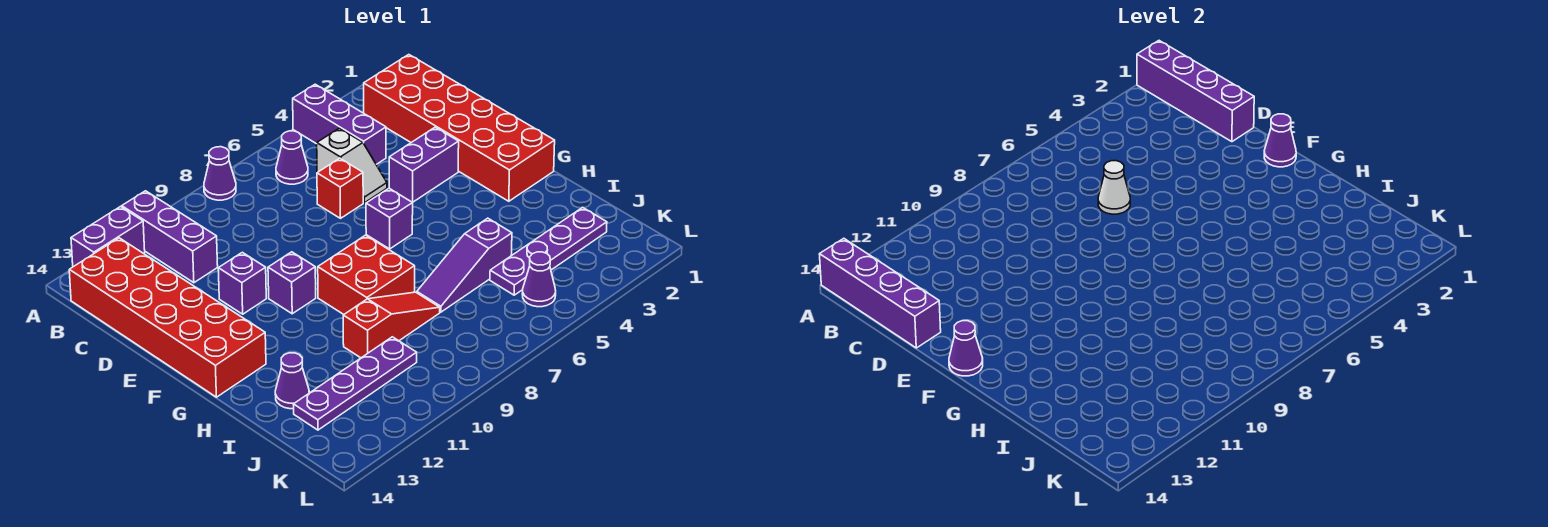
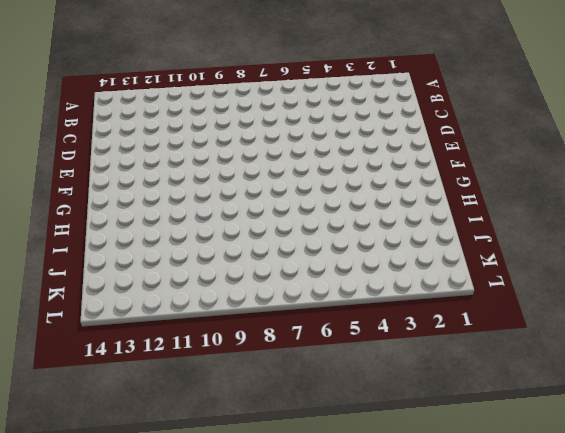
none -> purple 1x3 brick [293,84,386,164]
none -> purple 1x1 cone [204,147,236,200]
none -> purple 1x3 brick [122,191,218,283]

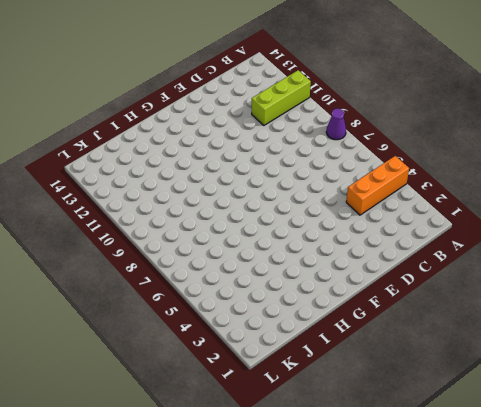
orange 1x3 brick [346,156,409,215] -> purple 1x3 brick [293,84,386,164]
lime 1x3 brick [252,70,311,125] -> purple 1x3 brick [122,191,218,283]
none -> purple 1x2 brick [71,207,145,267]
none -> red 2x6 brick [364,55,555,201]
none -> purple 1x1 cone [276,131,308,184]

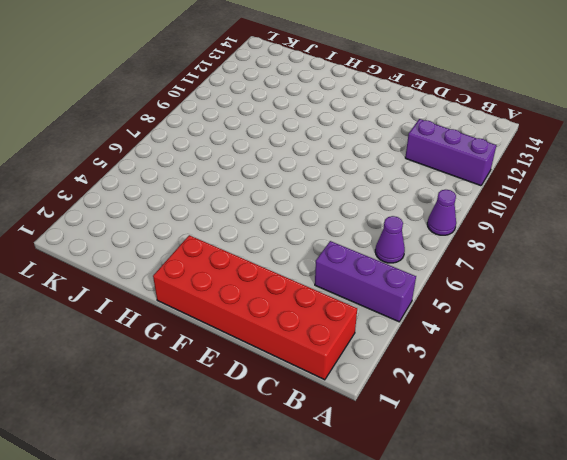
none -> purple 1x2 brick [71,207,145,267]
none -> red 2x6 brick [69,238,266,397]
none -> white 1x2 slope [317,128,387,203]

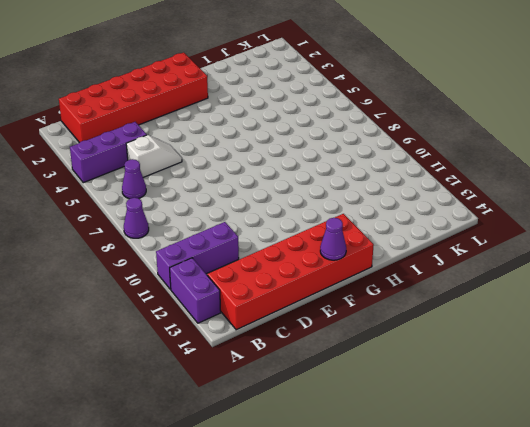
none -> red 1x1 brick [317,158,363,218]
none -> purple 1x2 brick [389,127,459,203]
none -> purple 1x1 brick [218,252,266,314]

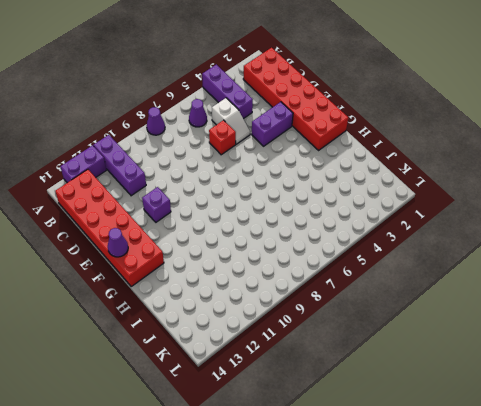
none -> purple 1x1 brick [366,188,413,249]
none -> purple 1x1 brick [268,252,316,314]
none -> red 2x2 brick [318,235,415,314]

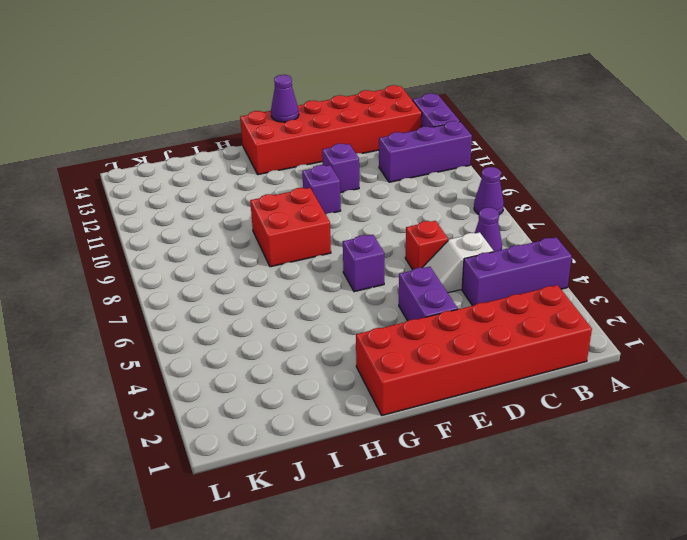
none -> purple 1x3 slope [417,218,512,312]
none -> red 1x3 slope [343,292,440,358]
none -> purple 1x1 cone [275,353,309,409]

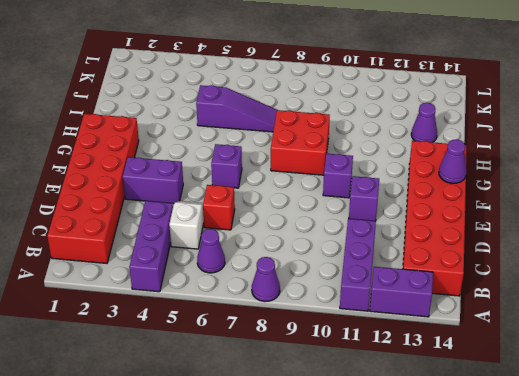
none -> red 1x3 slope [343,292,440,358]
none -> purple 1x4 plate [490,207,607,295]
none -> purple 1x4 plate [293,337,417,430]

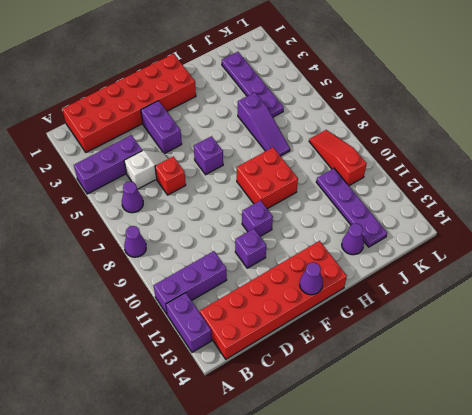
red 1x3 slope [309,130,367,186] -> red 1x3 slope moved to [343,292,440,358]
none -> purple 1x1 cone [522,252,556,307]
none -> purple 1x4 brick [1137,41,1254,142]
none -> purple 1x4 brick [819,238,941,348]

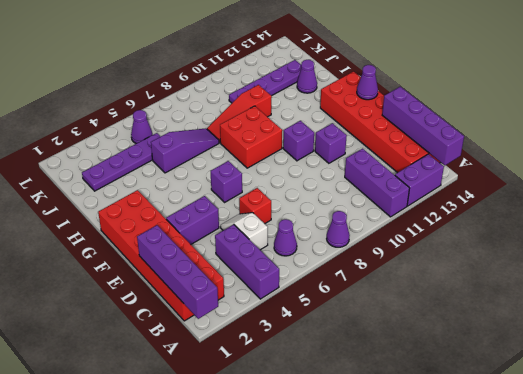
none -> white 1x1 cone [1098,161,1130,214]
none -> purple 1x1 cone [1264,114,1296,167]

